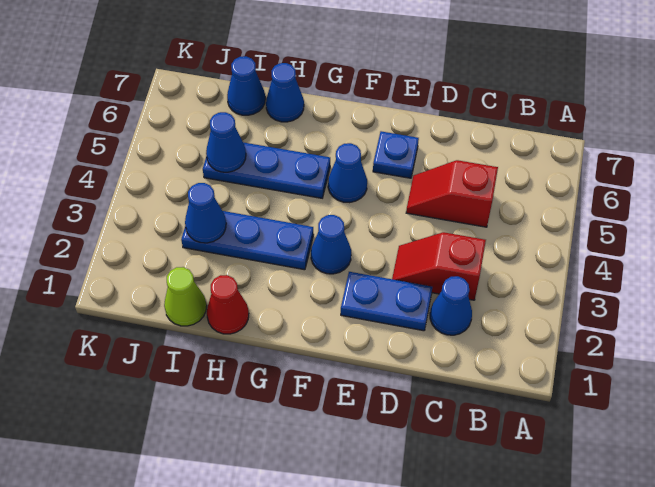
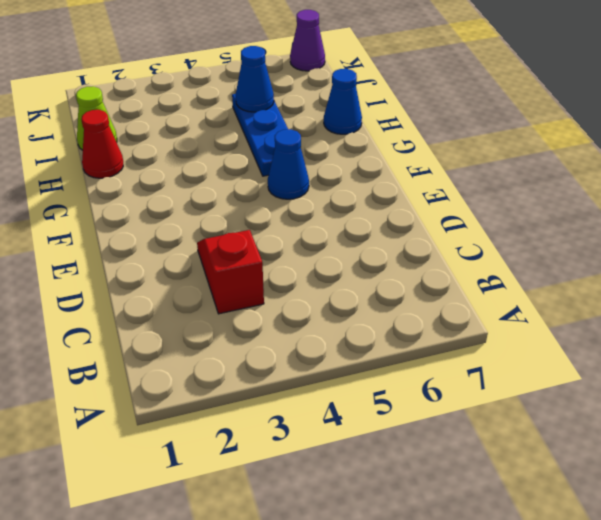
purple 1x1 cone [290,10,325,71] -> none
none -> blue 1x1 cone [430,276,472,335]
none -> red 1x2 slope [406,160,498,227]
none -> blue 1x2 plate [341,272,432,331]

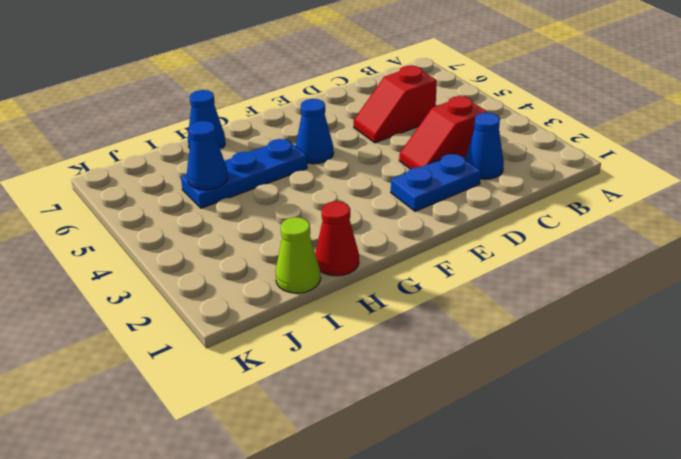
none -> blue 1x1 plate [373,131,419,178]
none -> blue 1x1 cone [311,215,351,274]
none -> blue 1x3 plate [181,211,314,270]

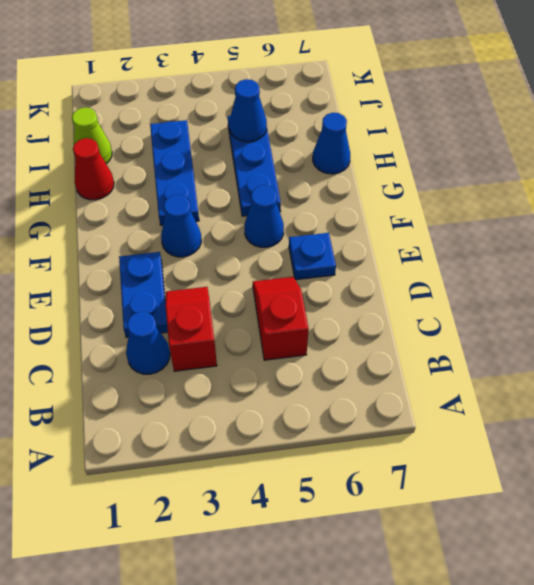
none -> blue 1x1 cone [227,56,265,115]
none -> blue 1x1 cone [185,183,226,243]

